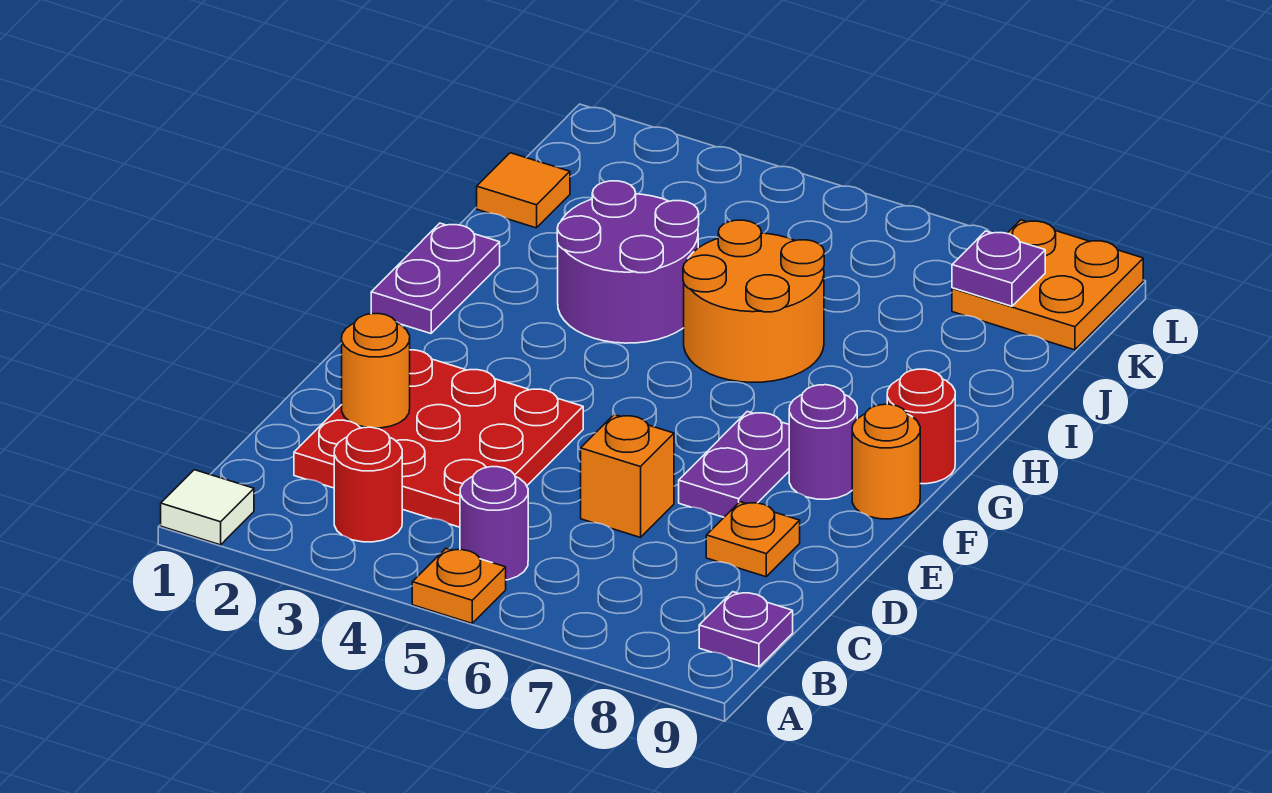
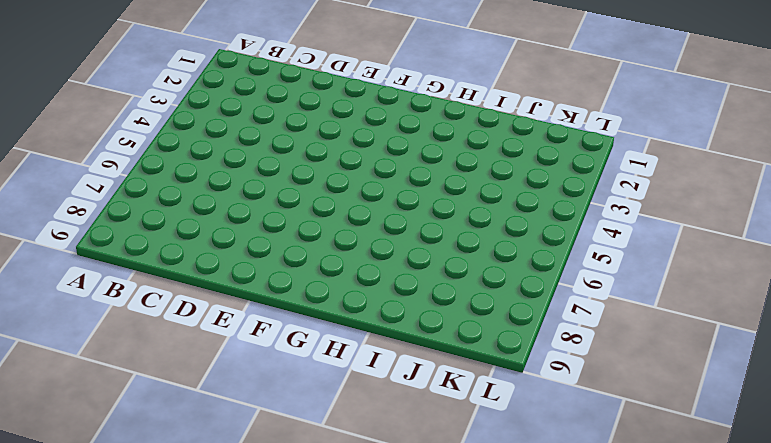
none -> white 1x1 tile [161,470,254,545]
none -> orange 1x1 plate [412,548,506,623]
none -> red 1x1 round brick [334,427,402,542]

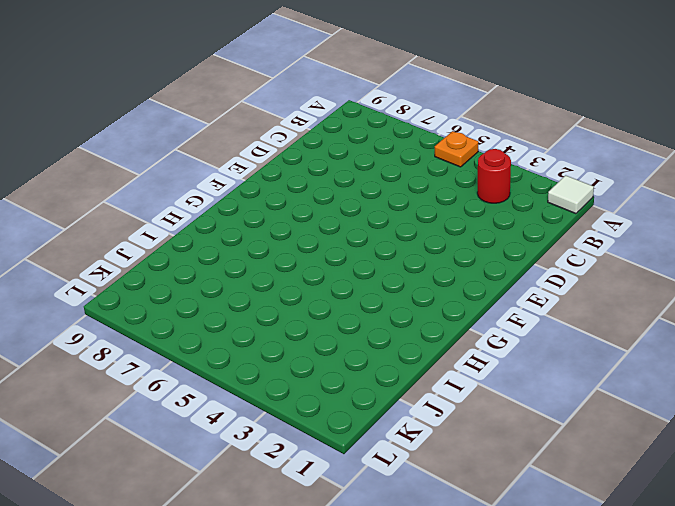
none -> purple 1x1 round brick [460,467,528,580]
none -> purple 1x1 plate [699,592,793,667]
none -> red 3x3 plate [294,350,583,527]

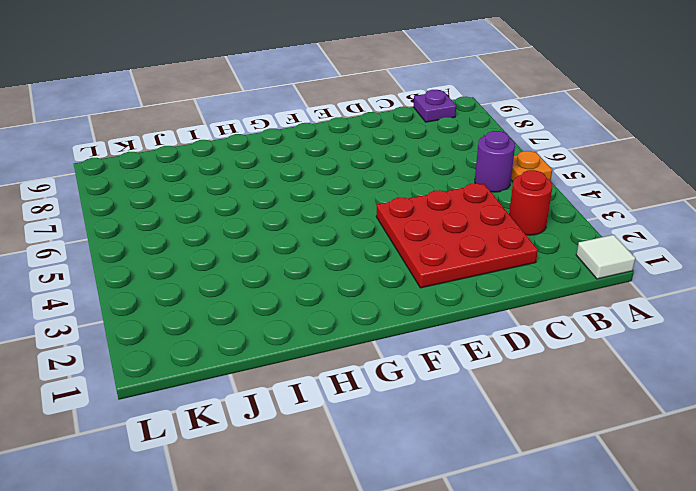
none -> orange 1x1 brick [581,415,674,537]
none -> orange 1x1 plate [706,502,800,577]
none -> purple 1x2 plate [679,412,789,517]

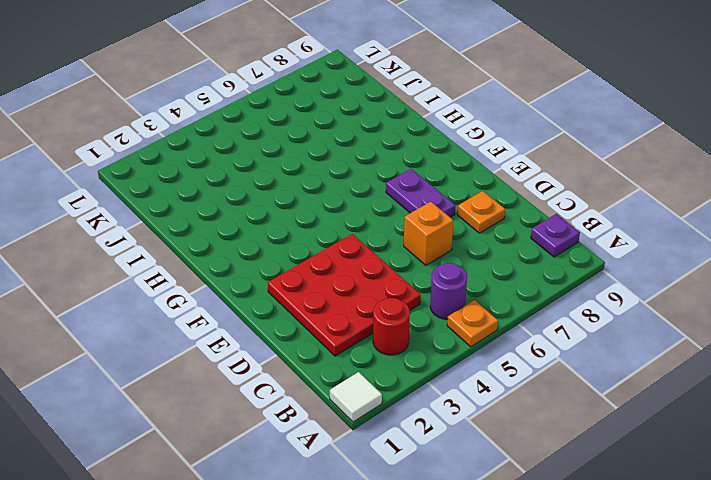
none -> purple 1x1 round brick [789,385,857,499]
none -> orange 1x1 round brick [852,404,920,519]
none -> purple 1x2 plate [371,223,500,333]

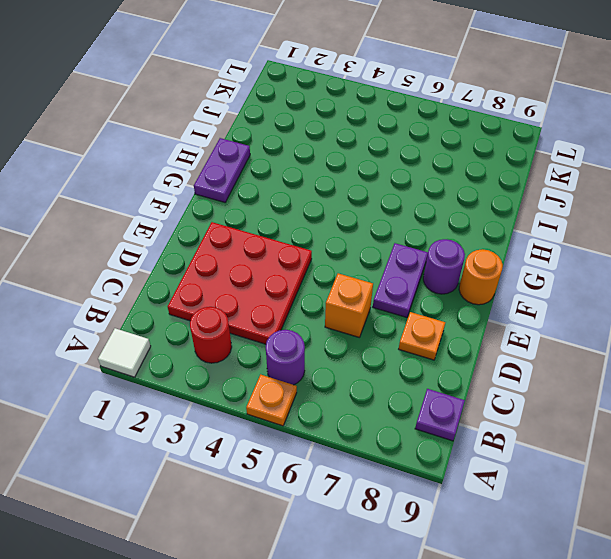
none -> red 1x1 round brick [887,369,955,484]
none -> purple 2x2 round brick [557,181,699,343]
none -> orange 2x2 round brick [683,220,824,382]

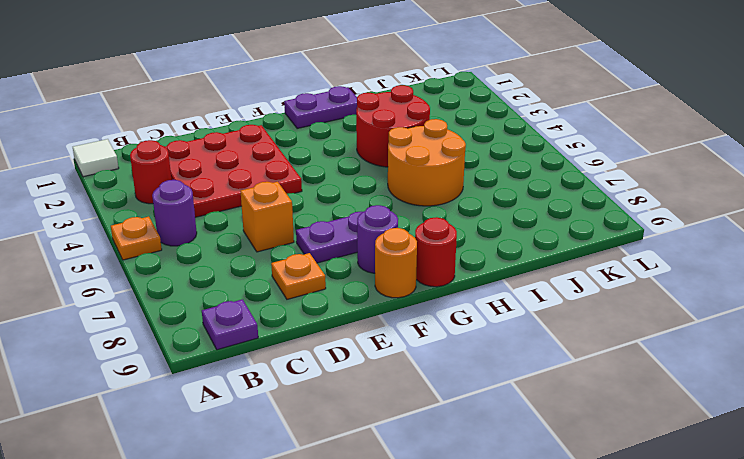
red 2x2 round brick [356,85,430,167] -> purple 2x2 round brick [557,181,699,343]
none -> orange 1x1 tile [477,153,570,228]
none -> orange 2x2 plate [952,220,1143,350]
none -> orange 1x1 round brick [342,313,410,428]

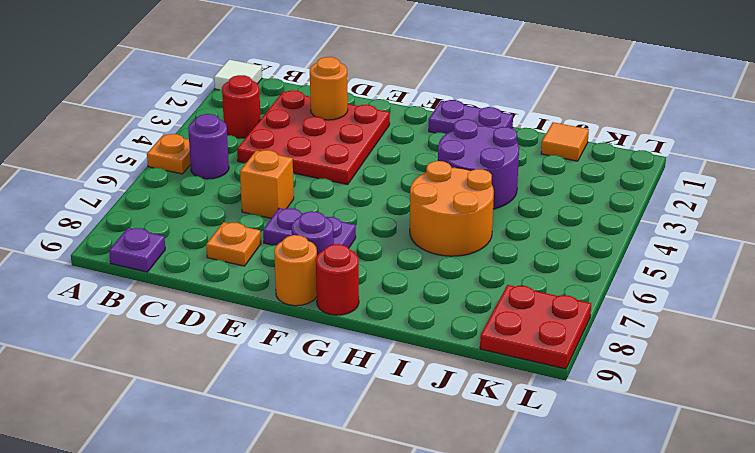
red 2x2 plate [480,285,591,369] -> orange 2x2 plate [952,220,1143,350]
none -> purple 1x1 plate [952,231,1045,306]

